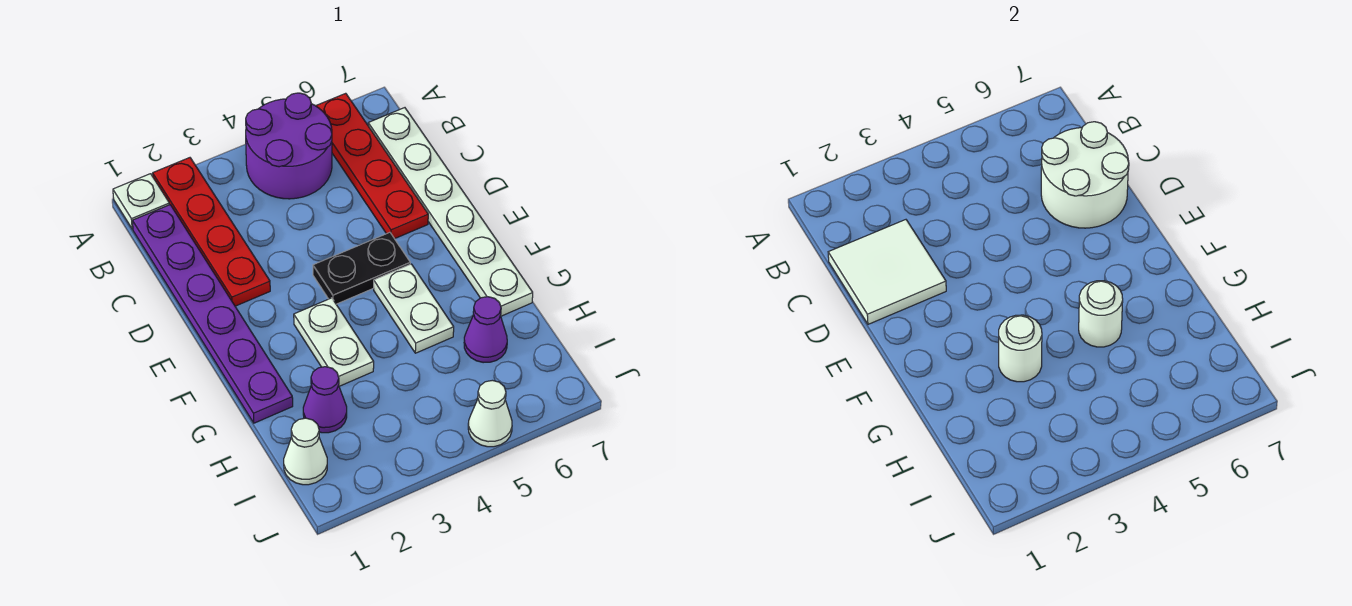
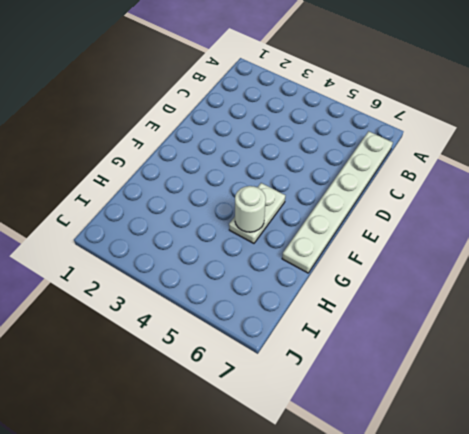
none -> white 1x1 plate [113,174,170,229]
none -> red 1x4 plate [153,158,270,306]
none -> purple 2x2 round brick [246,93,332,199]

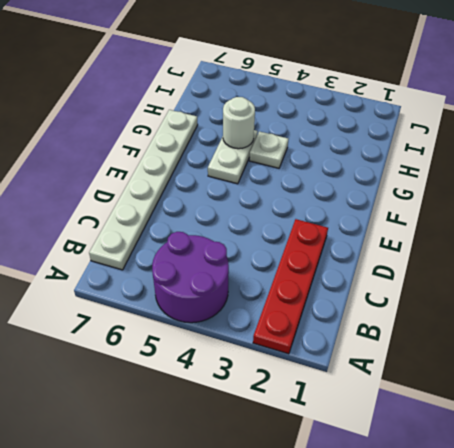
white 1x1 plate [249,131,288,168] -> white 1x1 plate moved to [113,174,170,229]
none -> red 1x4 plate [316,93,428,239]
none -> purple 1x6 plate [132,205,293,423]
none -> black 1x2 plate [313,232,410,304]

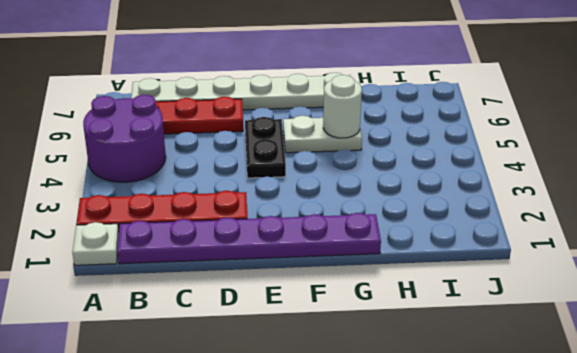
none -> white 1x2 plate [294,298,374,386]
none -> purple 1x1 cone [303,367,347,433]
none -> purple 1x1 cone [464,297,507,363]

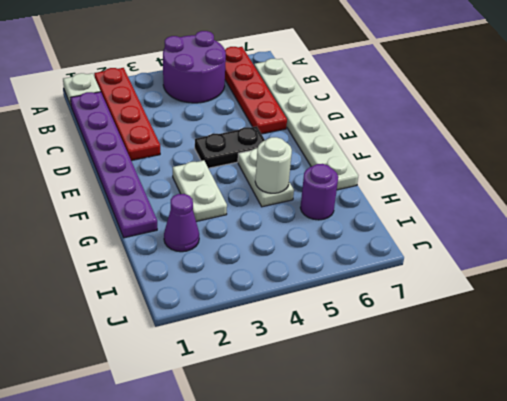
purple 1x1 round brick [300,164,338,220] -> purple 1x1 cone [464,297,507,363]
none -> white 1x1 cone [284,418,327,485]
none -> white 1x1 cone [468,380,512,447]
none -> white 2x2 tile [828,220,946,324]

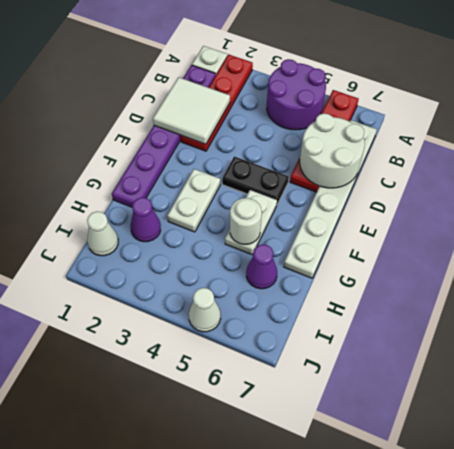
none -> white 1x1 round brick [999,315,1042,382]

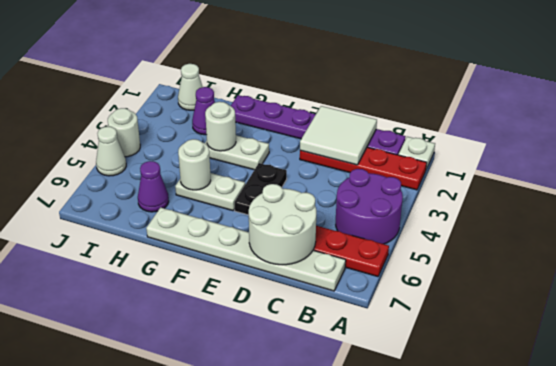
white 1x1 round brick [108,108,140,157] -> none

